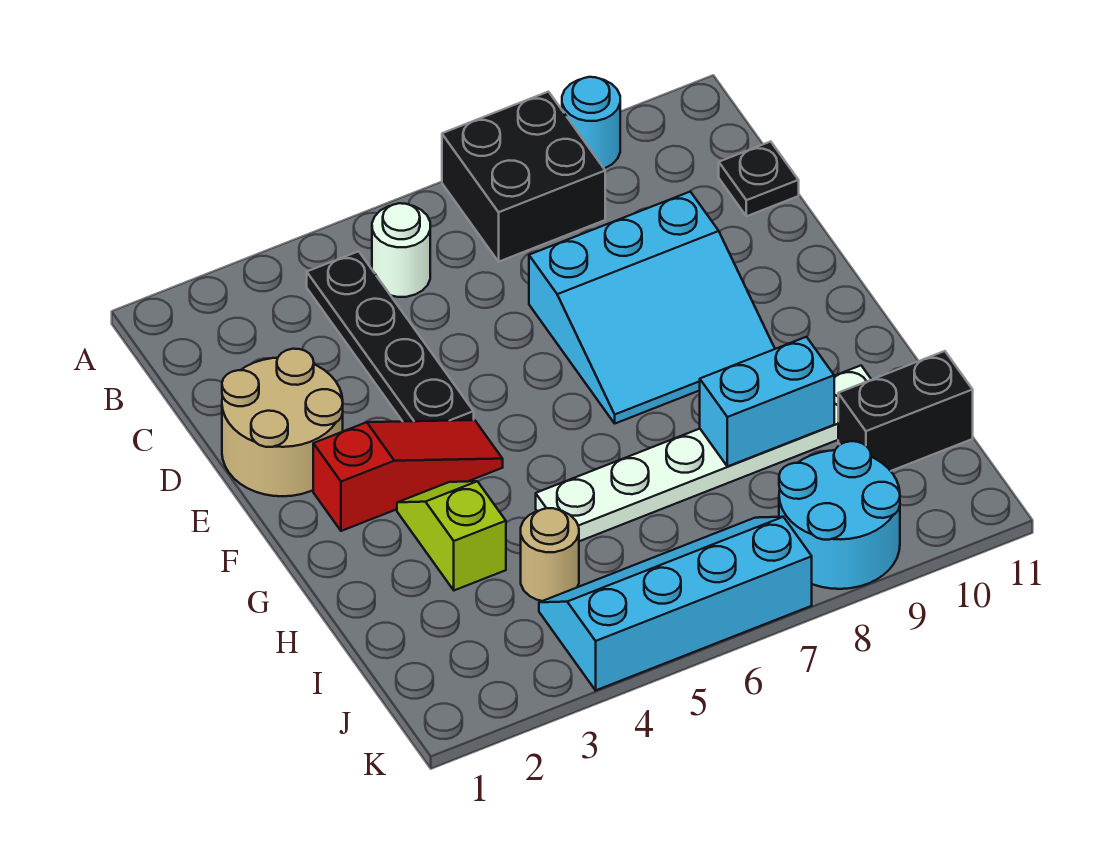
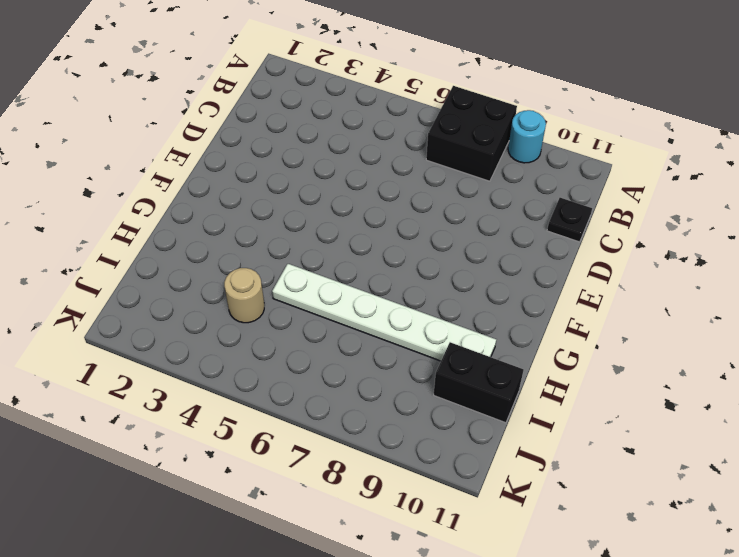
none -> black 1x4 plate [307,251,474,421]
none -> white 1x1 round brick [372,203,430,297]
none -> tan 2x2 round brick [222,349,343,496]

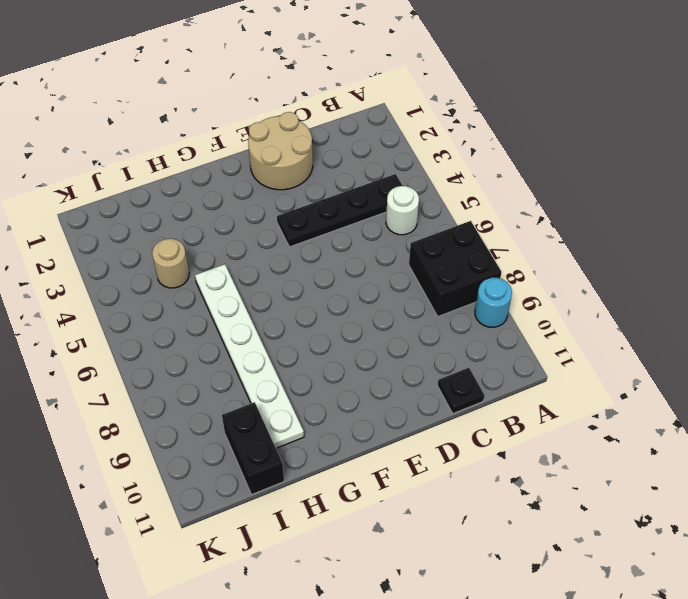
none -> cyan 3x3 slope [529,192,775,423]
none -> red 1x3 slope [313,420,503,531]
none -> lime 1x2 slope [397,481,506,590]

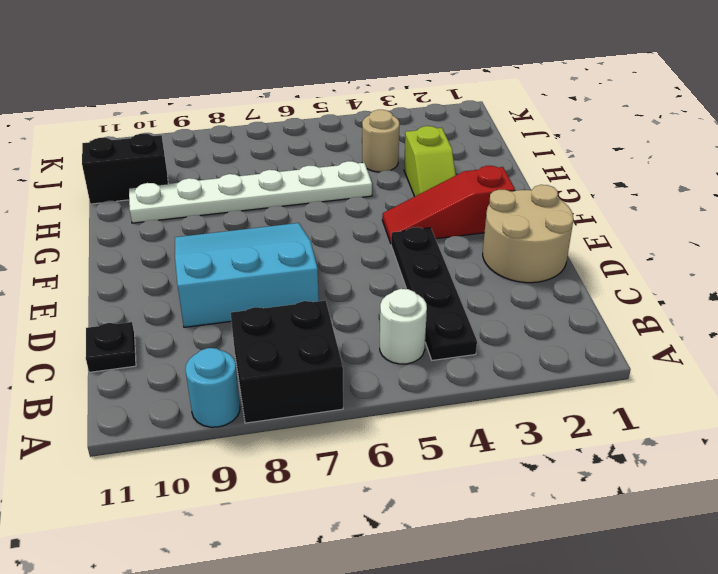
none -> cyan 2x4 slope [539,517,812,690]
none -> cyan 2x2 round brick [779,441,900,589]
none -> cyan 1x2 brick [700,337,834,466]

